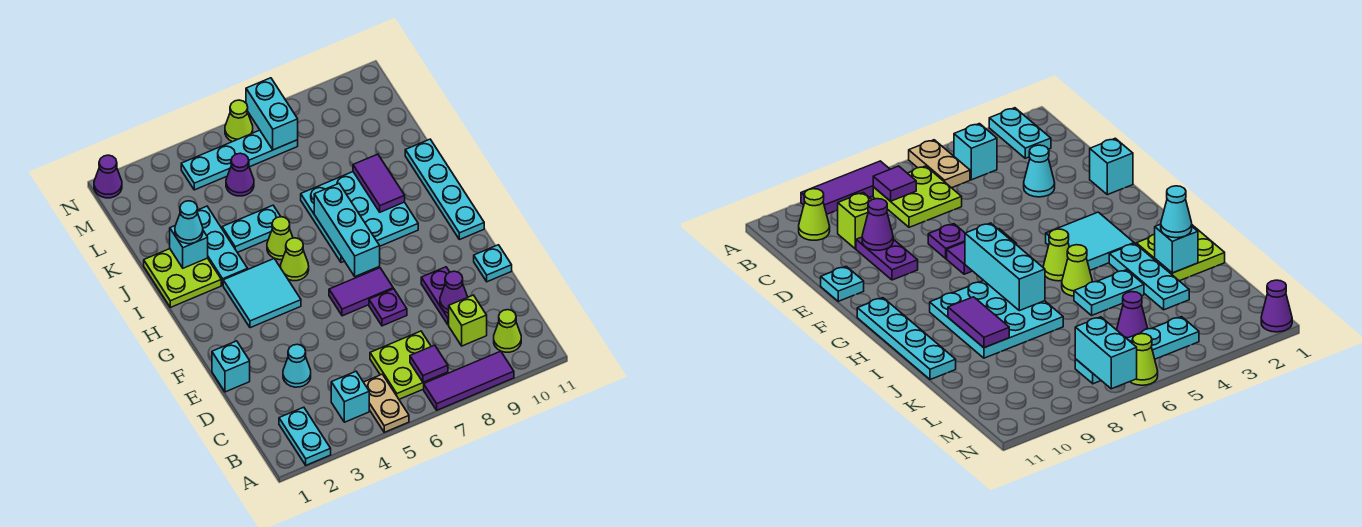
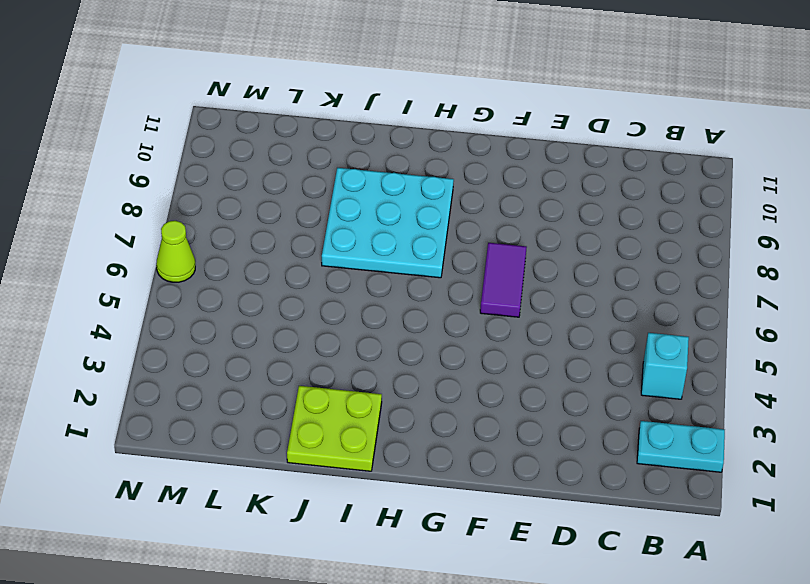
none -> tan 1x2 plate [364,374,409,432]
none -> purple 1x3 tile [424,351,514,410]
none -> lime 2x2 plate [370,331,448,399]
none -> lime 1x1 cone [494,310,521,352]

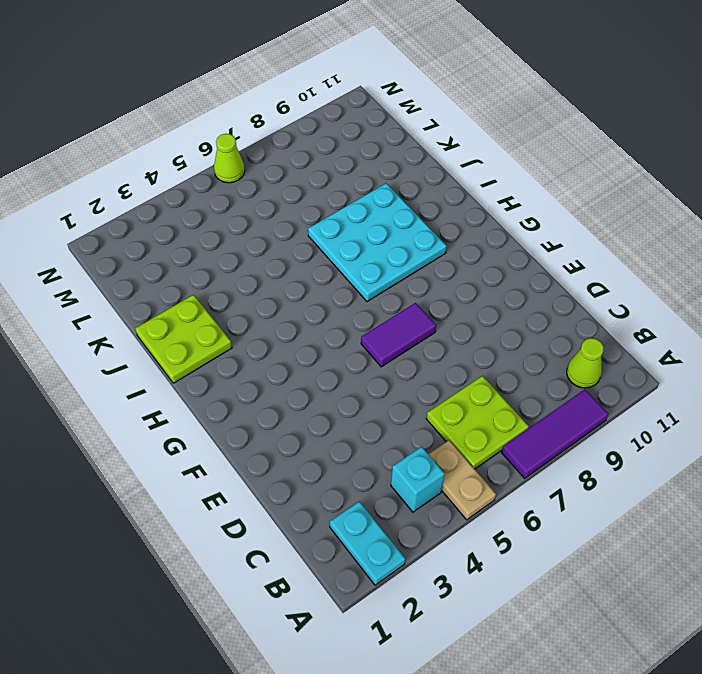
none -> lime 1x1 brick [449,295,487,346]
none -> cyan 1x1 cone [283,344,311,387]
none -> purple 1x2 plate [421,267,449,325]
none -> cyan 1x1 brick [212,341,250,392]

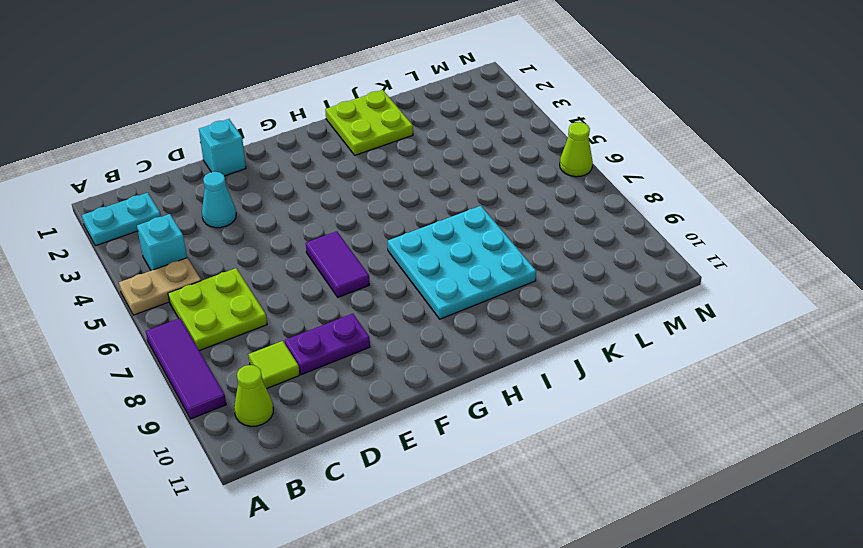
lime 1x1 tile [249,341,299,389] -> lime 1x1 brick [449,295,487,346]
none -> purple 1x1 plate [369,289,407,326]
none -> cyan 1x1 plate [474,245,512,282]
none -> cyan 2x2 tile [223,259,301,328]
none -> cyan 1x4 plate [405,139,484,240]

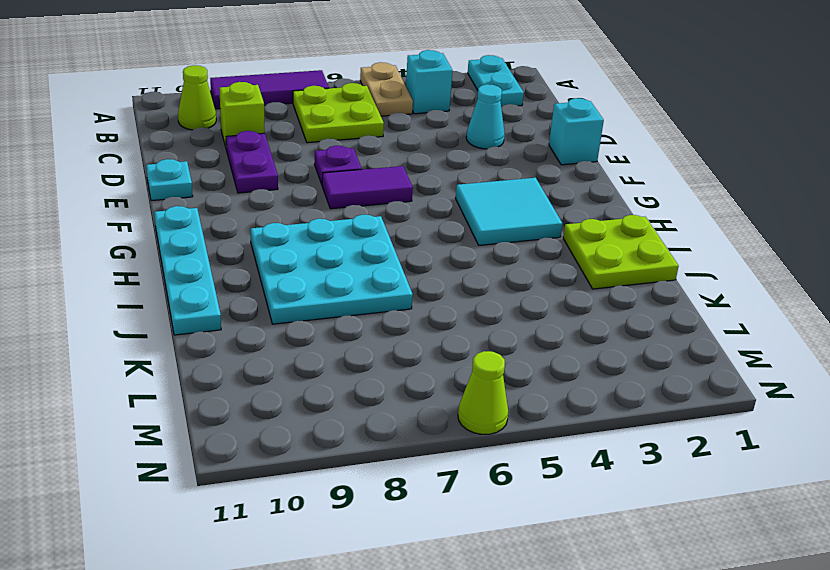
none -> lime 1x1 cone [281,238,309,281]
none -> cyan 1x3 plate [197,206,248,285]
none -> lime 1x1 cone [267,217,293,260]
none -> cyan 1x2 plate [222,205,281,253]

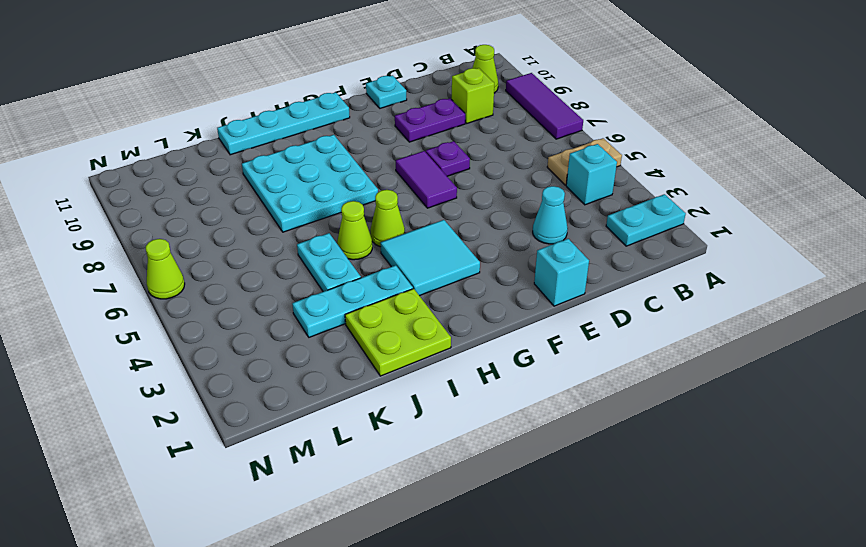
none -> lime 2x2 plate [370,331,448,399]
none -> purple 1x1 cone [226,153,254,196]
none -> cyan 1x4 plate [181,130,298,190]
none -> purple 1x1 cone [94,155,122,198]

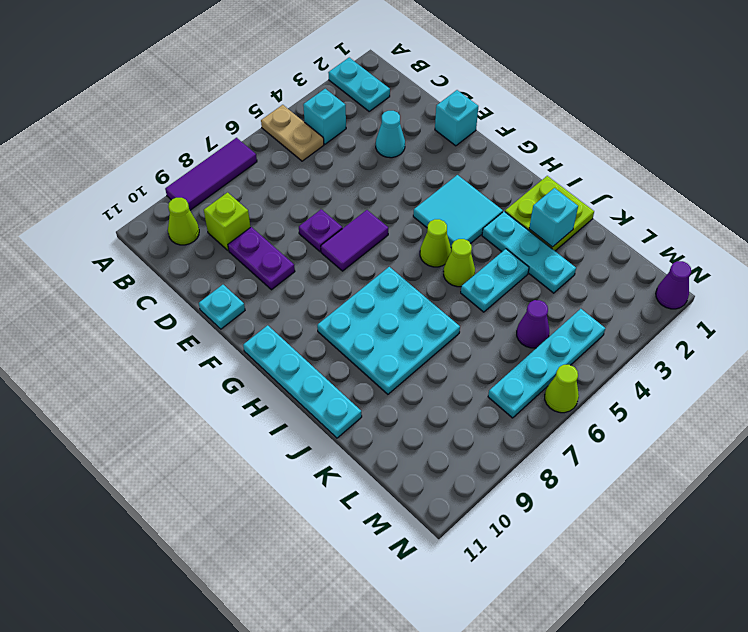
none -> lime 2x2 plate [370,331,448,399]
none -> purple 1x1 tile [410,345,448,382]
none -> purple 1x1 cone [440,271,468,313]
none -> cyan 1x3 brick [314,184,380,277]

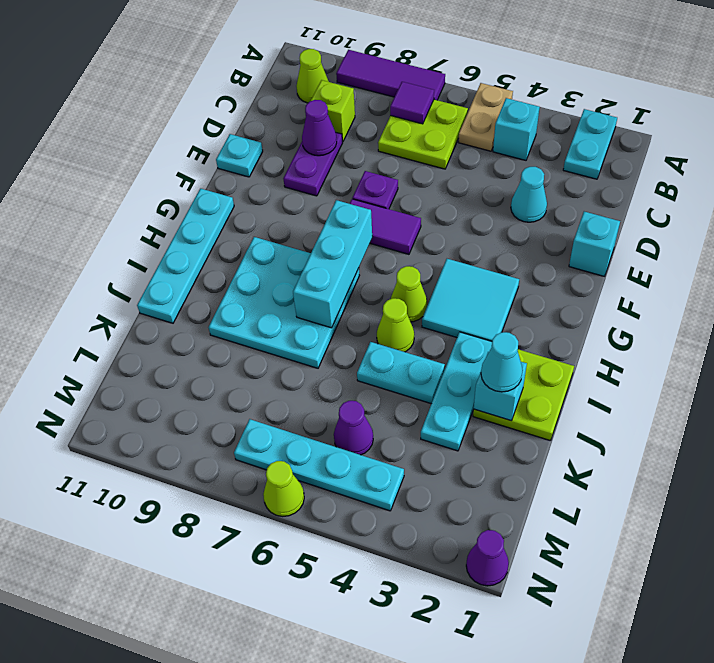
none -> purple 1x2 tile [353,154,405,212]
none -> cyan 1x2 brick [246,78,298,150]

